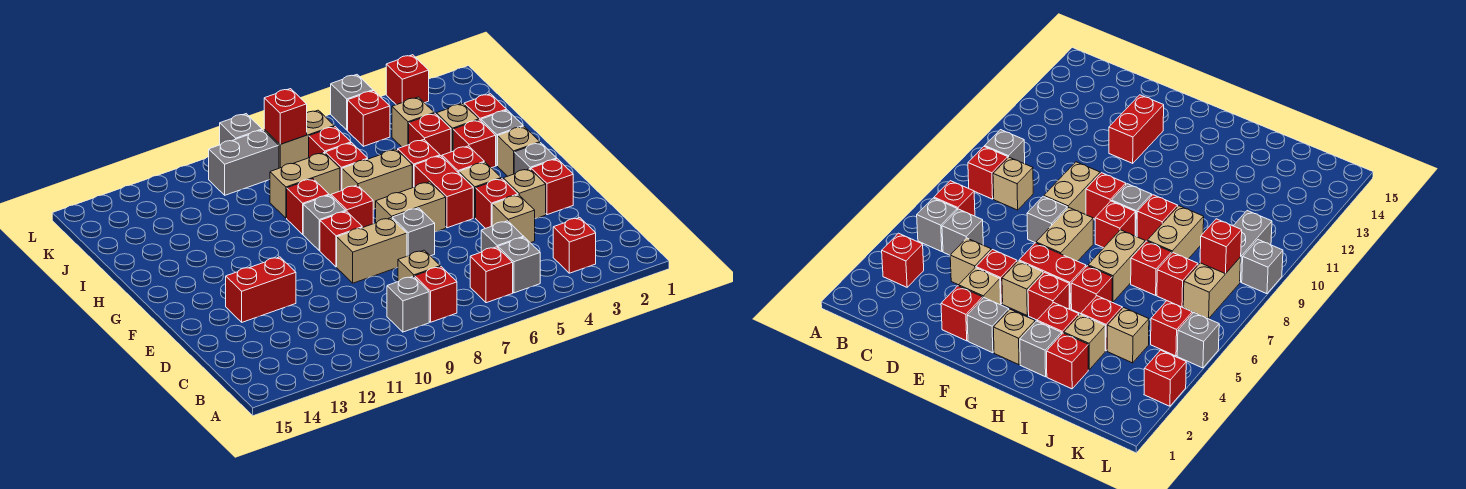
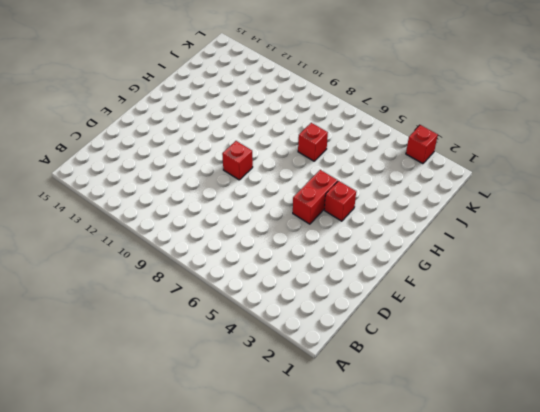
none -> red 1x1 brick [553,218,596,273]
none -> grey 1x1 brick [498,237,540,293]
none -> red 1x1 brick [470,247,513,303]
none -> red 1x1 brick [415,267,457,322]

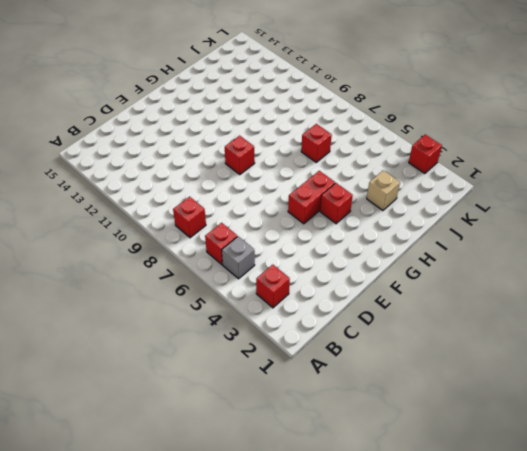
none -> grey 1x1 brick [387,276,429,332]
none -> grey 1x1 brick [481,221,524,252]
none -> tan 1x1 brick [398,250,440,282]
none -> tan 1x1 brick [492,195,535,243]

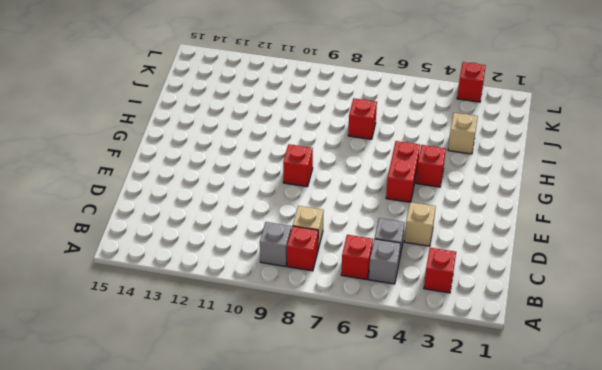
none -> red 1x1 brick [531,159,573,215]
none -> tan 1x1 brick [503,169,546,219]
none -> red 1x1 brick [476,178,518,229]
none -> grey 1x1 brick [392,208,435,256]

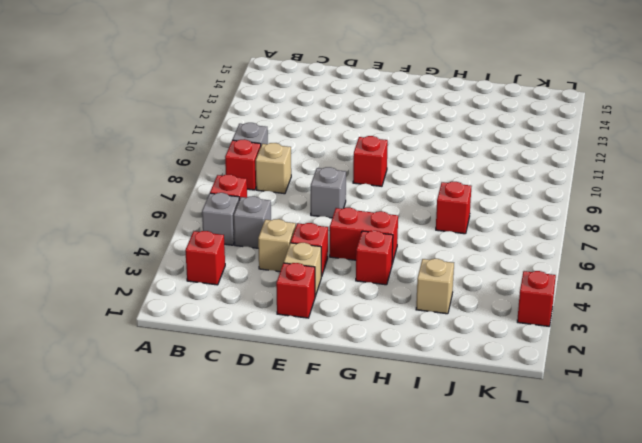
none -> tan 1x2 brick [337,218,407,283]
none -> red 1x2 brick [226,257,296,322]
none -> grey 1x1 brick [514,143,557,174]
none -> tan 1x1 brick [459,162,501,218]

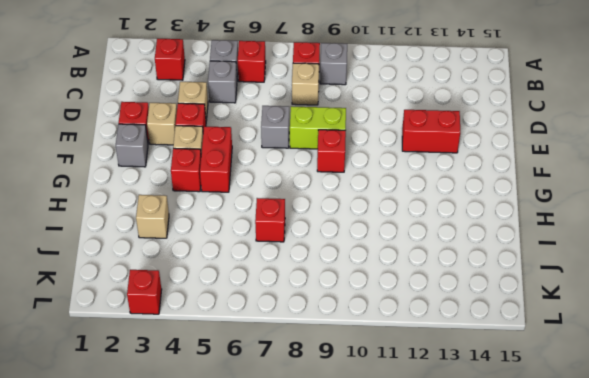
lime 1x2 brick [290,106,346,149] -> tan 1x2 brick [337,218,407,283]
none -> tan 1x2 brick [376,182,446,232]
none -> tan 1x1 brick [498,126,540,176]
none -> red 1x1 brick [331,185,373,228]
none -> grey 1x1 brick [303,195,346,251]

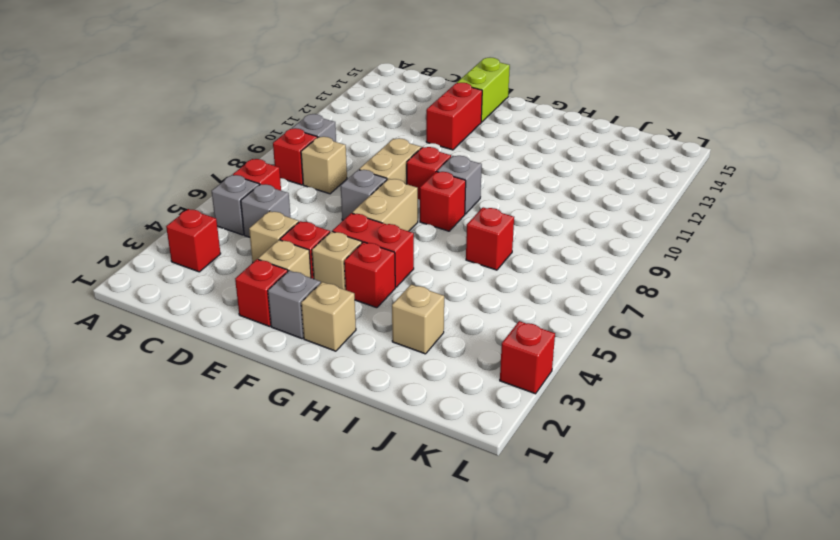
lime 1x2 brick [457,58,510,122] -> none
none -> grey 1x1 brick [481,110,523,166]
none -> red 1x1 brick [453,120,496,168]
none -> red 1x1 brick [398,140,440,188]
none -> tan 1x2 brick [342,149,412,210]

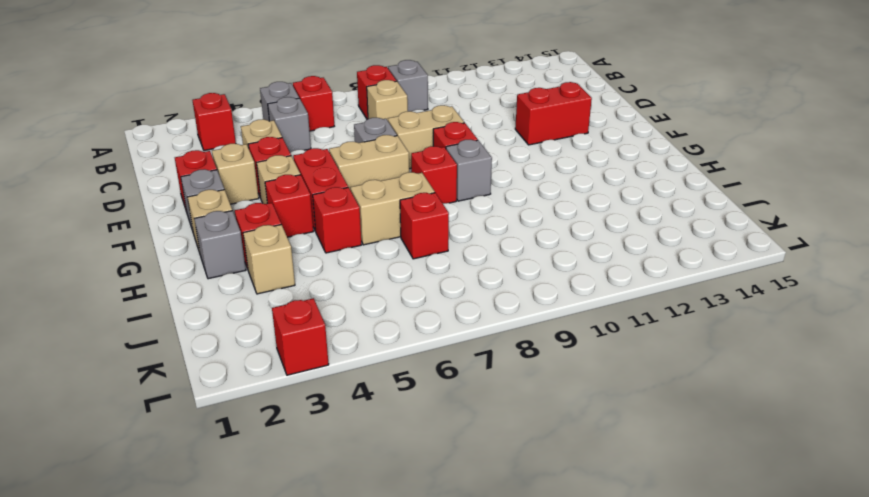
none -> red 1x1 brick [287,179,329,234]
none -> red 1x1 brick [464,94,507,121]
none -> red 1x1 brick [409,113,451,156]
none -> tan 1x2 brick [270,153,340,218]

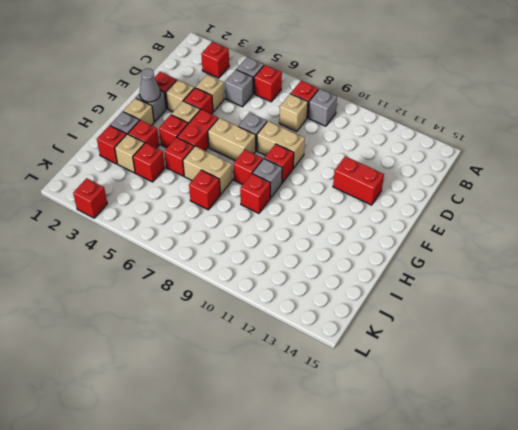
grey 1x1 cone [140,69,160,102] -> none
none -> tan 1x2 brick [270,153,340,218]
none -> tan 1x1 brick [392,97,434,147]
none -> red 1x1 brick [309,127,351,158]
none -> red 1x1 brick [348,91,390,146]

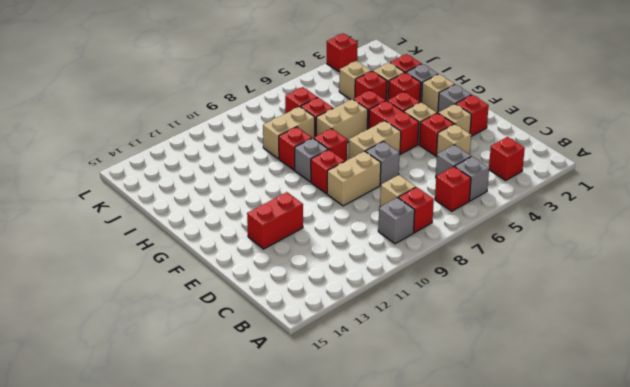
none -> red 1x1 brick [348,91,390,146]
none -> tan 1x2 brick [264,110,334,168]
none -> grey 1x2 brick [209,130,279,195]
none -> grey 1x1 brick [331,75,373,130]

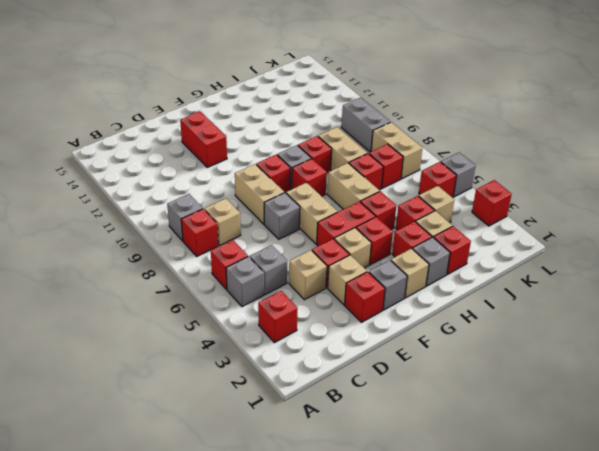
none -> grey 1x1 brick [220,114,262,145]
none -> red 1x1 brick [264,89,307,144]

